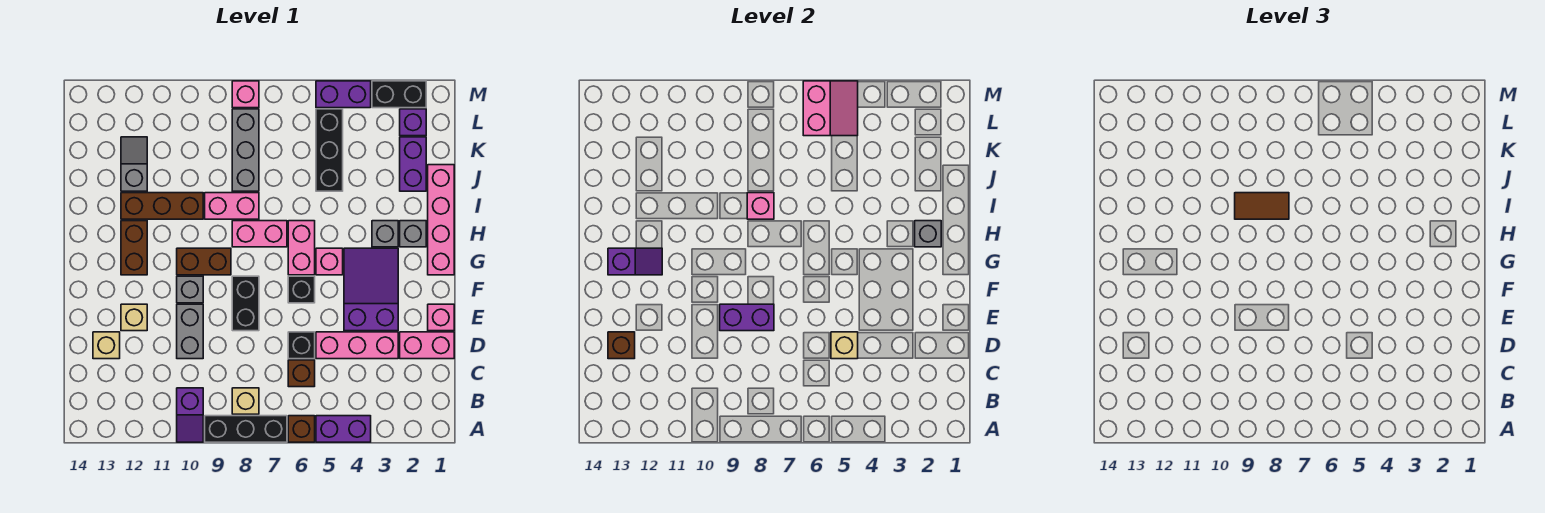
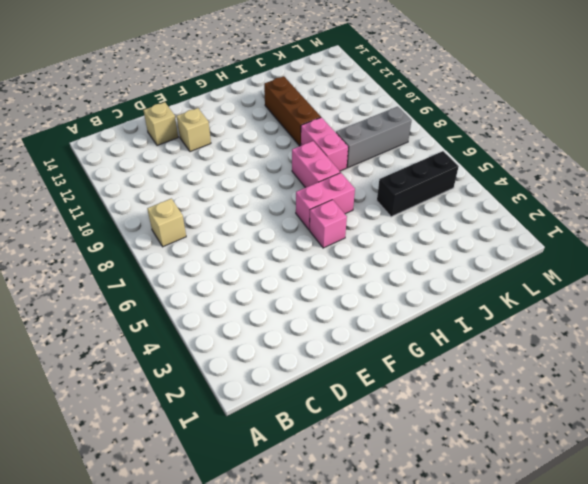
none -> purple 1x2 brick [316,416,371,442]
none -> brown 1x1 brick [288,416,315,442]
none -> black 1x3 brick [205,416,287,442]
none -> purple 1x2 slope [177,388,203,442]

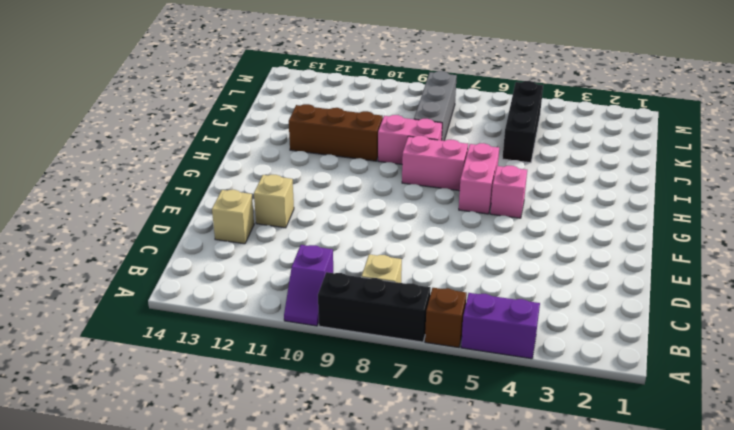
none -> brown 1x1 brick [288,360,315,387]
none -> pink 1x2 brick [400,332,454,359]
none -> pink 1x3 brick [316,332,398,359]
none -> black 1x1 brick [288,332,315,359]

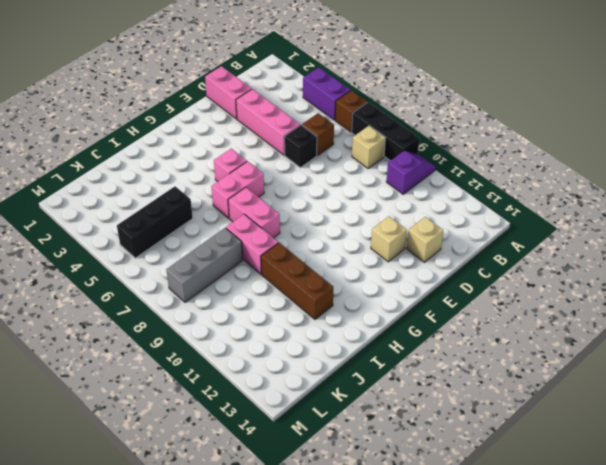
none -> grey 1x2 brick [177,304,203,359]
none -> pink 1x1 brick [428,304,454,331]
none -> purple 2x3 slope [344,248,398,331]
none -> black 1x2 brick [232,276,259,331]

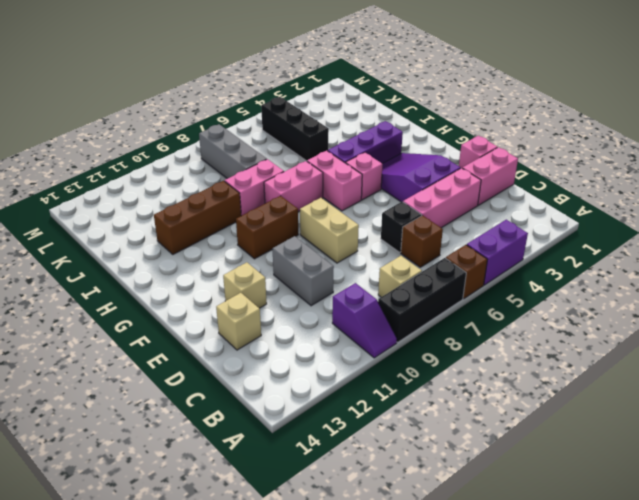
tan 1x2 brick [300,198,359,263] -> black 1x2 brick [232,276,259,331]
purple 1x3 brick [328,121,403,164] -> grey 1x1 brick [372,221,398,247]
none -> black 1x1 brick [288,276,315,303]
none -> grey 1x1 brick [177,276,203,303]
none -> pink 1x4 brick [428,165,454,275]
none -> brown 1x2 brick [121,221,147,275]

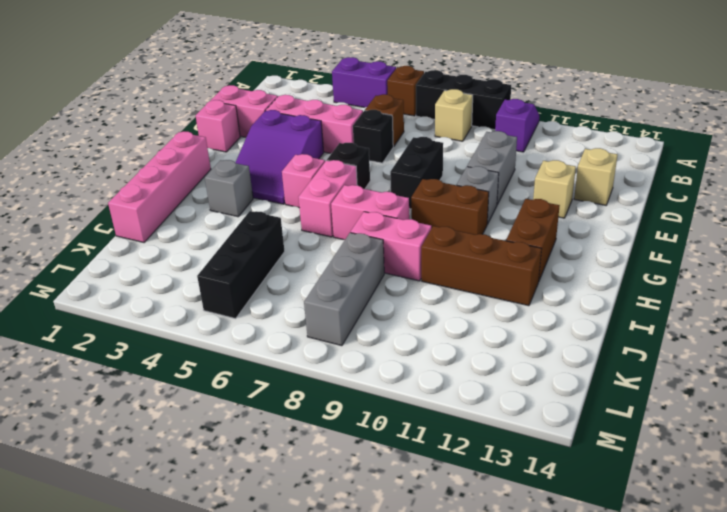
none -> grey 1x1 brick [400,221,426,247]
none -> purple 1x2 brick [400,137,426,191]
none -> grey 1x2 slope [121,137,147,191]
none -> purple 1x1 brick [400,109,426,136]

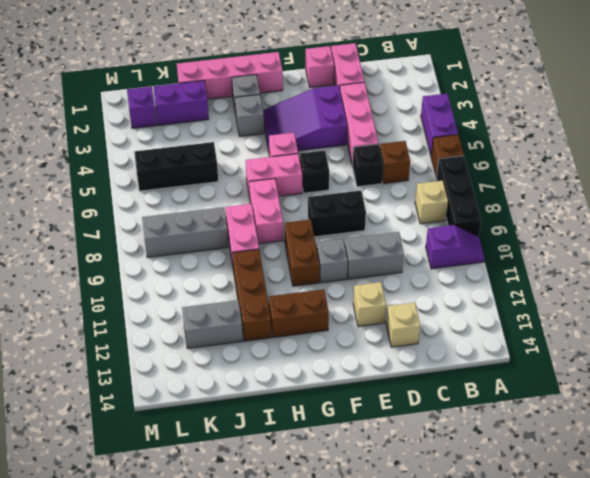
grey 1x2 brick [182,300,243,349] -> grey 1x2 slope [121,137,147,191]
none -> black 1x2 brick [372,81,426,108]
none -> purple 1x2 brick [316,81,371,108]
none -> pink 1x1 brick [232,81,259,108]
none -> tan 1x1 brick [831,332,858,359]

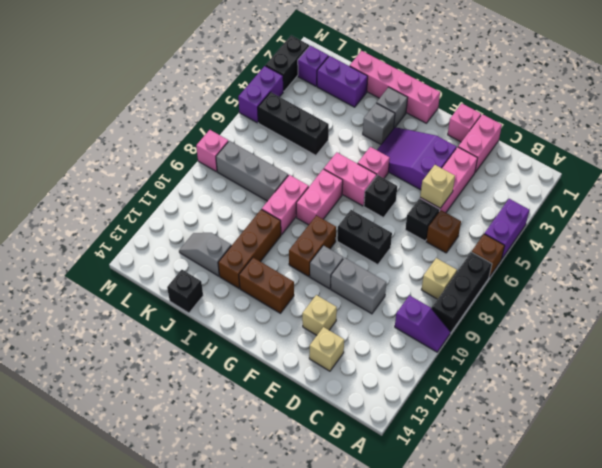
black 1x1 brick [167,270,203,313] -> none
none -> brown 1x1 brick [608,332,635,359]
none -> purple 1x2 brick [720,304,774,331]
none -> purple 1x2 slope [608,248,662,275]
none -> grey 1x1 brick [915,221,941,247]

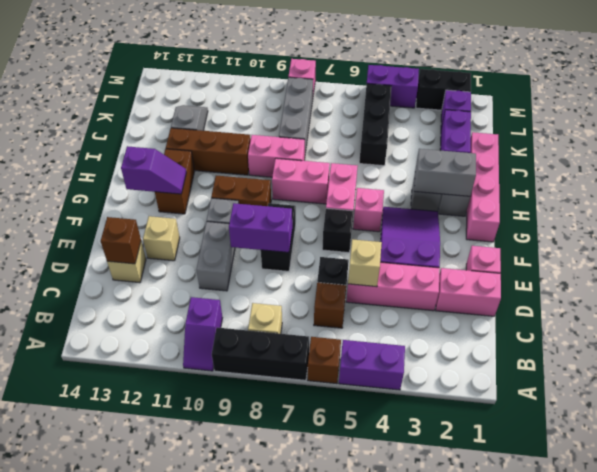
grey 1x2 brick [414,149,476,196] -> grey 1x1 brick [915,221,941,247]
none -> pink 1x1 brick [747,193,774,219]
none -> pink 2x2 slope [803,81,858,136]
none -> brown 1x2 tile [1235,193,1289,219]

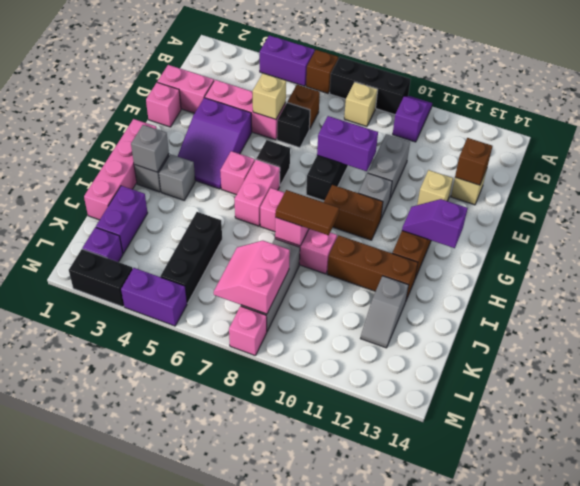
pink 2x2 slope [214,241,290,314] -> pink 2x2 slope moved to [803,81,858,136]

